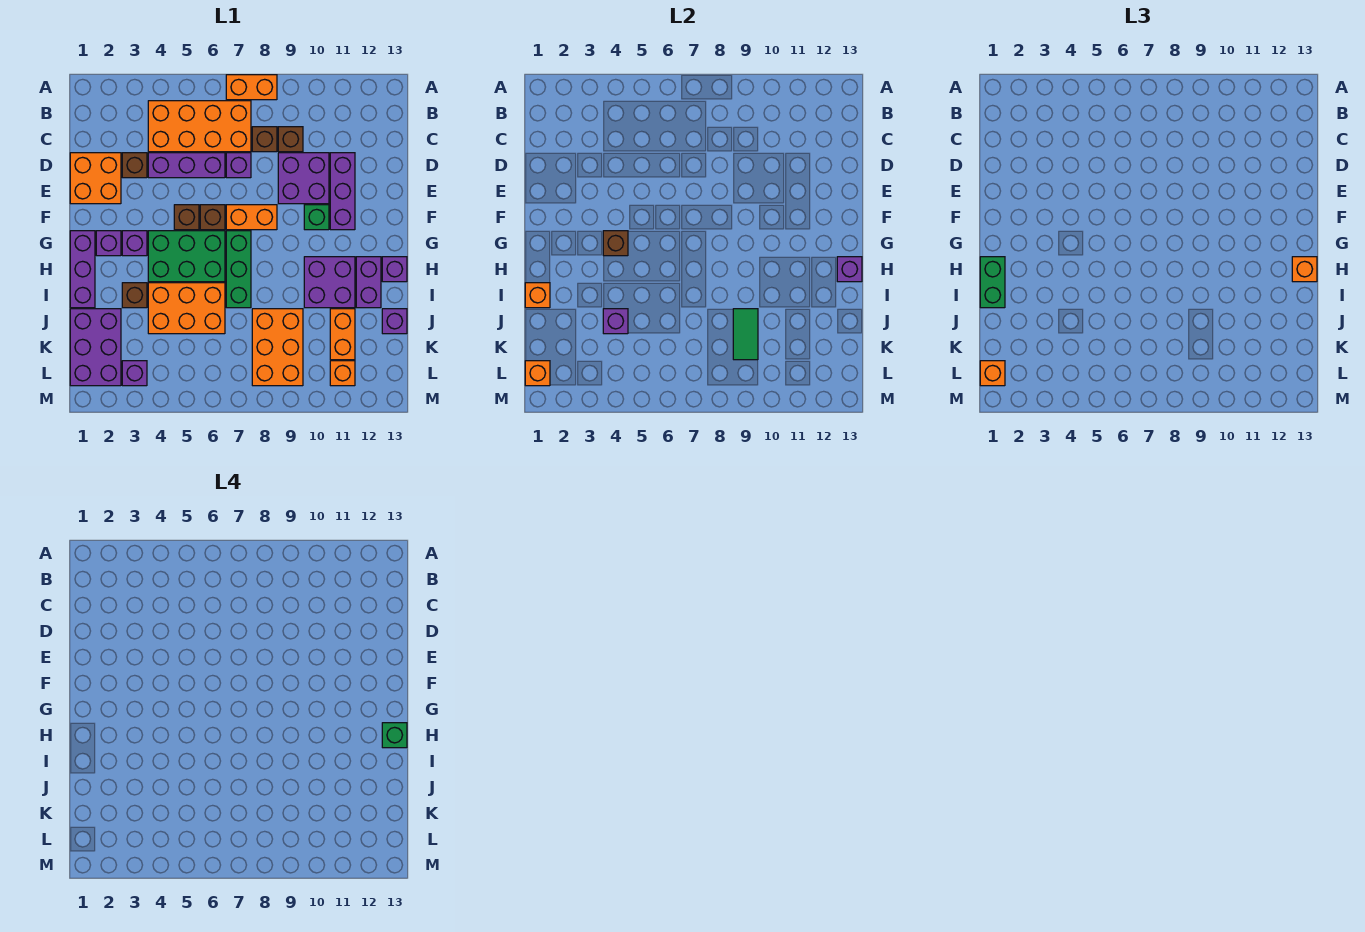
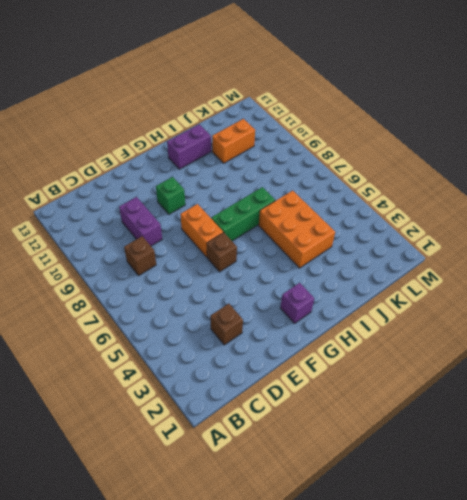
purple 1x2 brick [119,197,162,246] -> purple 2x2 brick [278,153,329,204]
none -> orange 1x2 brick [226,75,277,100]
none -> orange 2x4 brick [148,101,251,152]
none -> brown 1x1 brick [278,127,303,152]
none -> orange 2x2 brick [70,153,121,204]

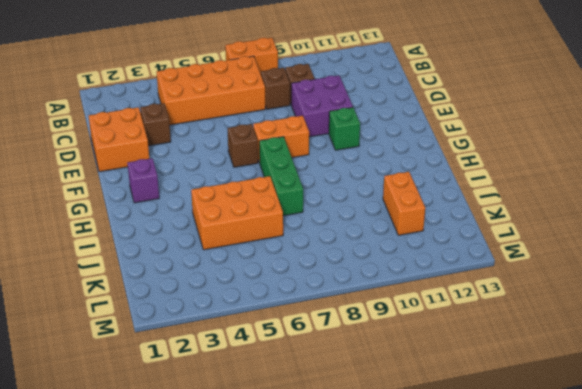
none -> purple 1x3 brick [148,153,225,178]
none -> purple 1x1 brick [226,153,251,178]
none -> purple 1x3 brick [330,153,355,230]
none -> brown 1x1 brick [174,205,199,230]

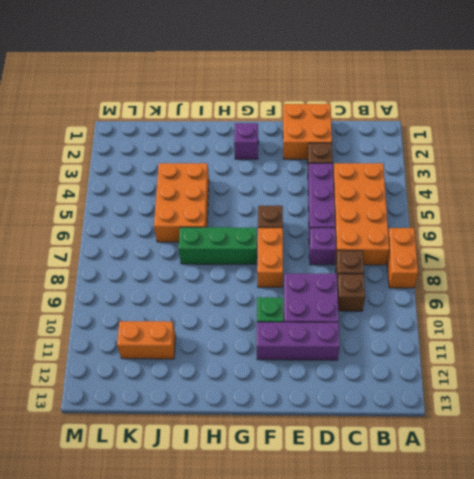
none -> brown 1x1 brick [174,205,199,230]
none -> purple 1x3 brick [70,231,95,308]
none -> purple 1x1 brick [122,231,147,256]
none -> green 2x3 brick [148,231,225,282]

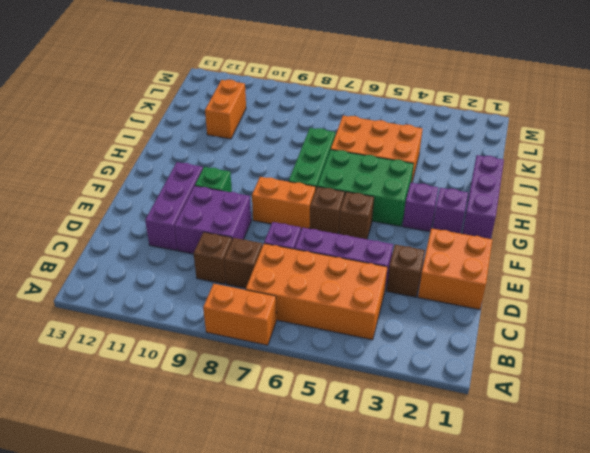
none -> purple 2x2 brick [304,257,355,308]
none -> purple 1x2 brick [356,257,381,308]
none -> purple 1x1 brick [382,257,407,282]
none -> brown 1x1 brick [122,283,147,308]

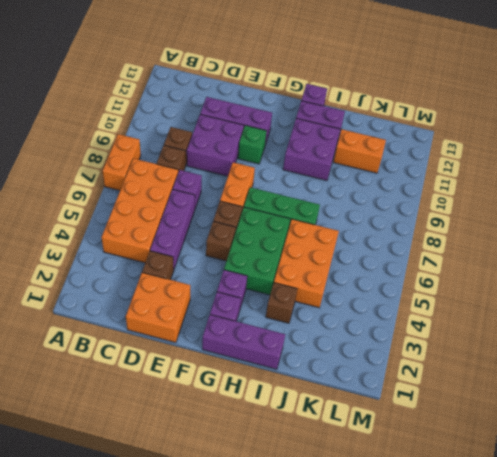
none -> purple 2x3 brick [70,309,121,386]
none -> orange 2x3 brick [252,309,303,386]
none -> purple 1x1 brick [382,309,407,334]
none -> purple 1x1 brick [122,361,147,386]

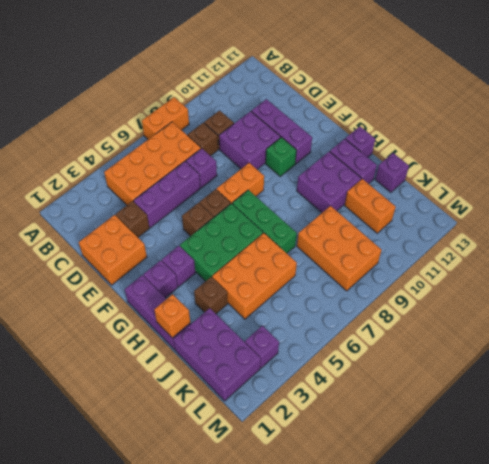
none -> orange 1x1 brick [330,361,355,386]
none -> brown 1x1 brick [603,231,628,256]
none -> purple 1x1 brick [837,257,862,282]
none -> purple 1x1 brick [603,309,628,334]

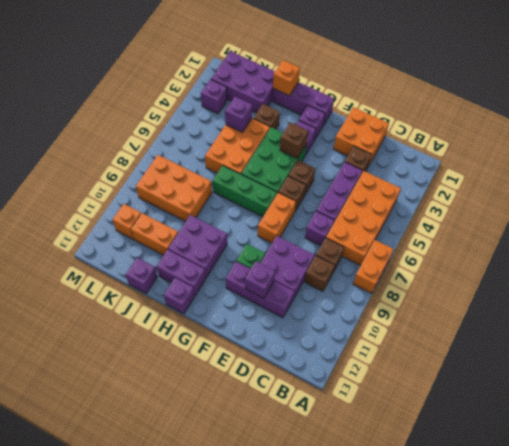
purple 1x1 brick [245,261,275,298] -> purple 1x1 brick moved to [837,257,862,282]
none -> green 1x2 tile [733,309,758,360]
none -> orange 1x1 brick [525,361,550,386]
none -> green 1x2 brick [980,257,1005,308]
none -> orange 1x1 brick [1292,257,1317,282]

